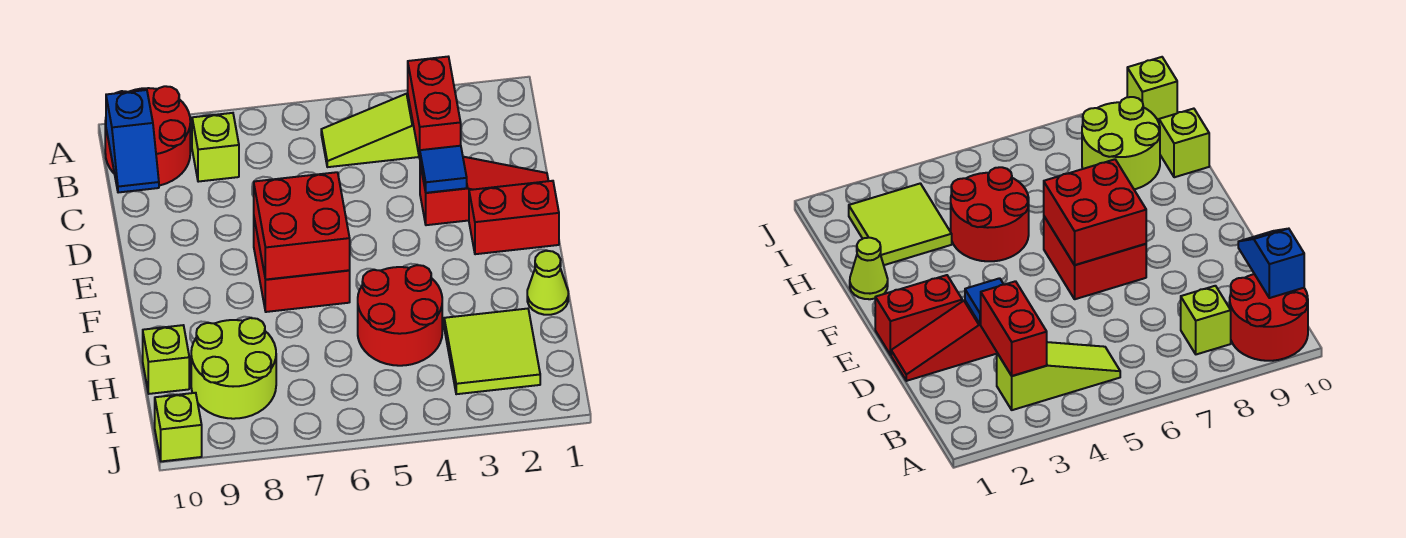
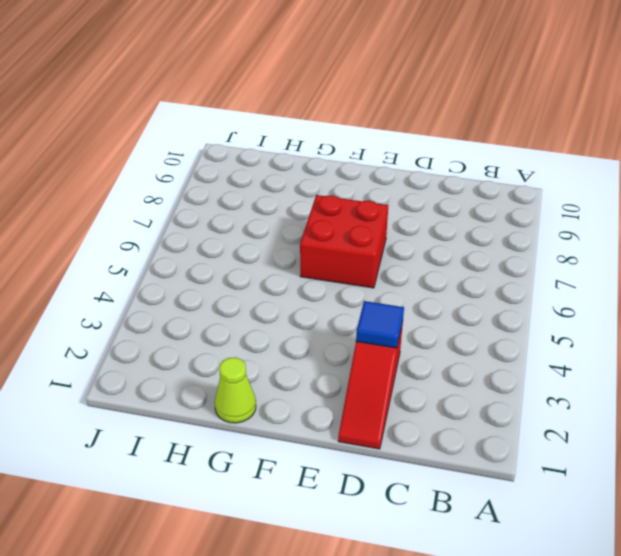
none -> red 2x2 round brick [105,86,190,186]
none -> lime 1x3 slope [321,93,419,167]
none -> lime 1x1 brick [192,113,239,182]

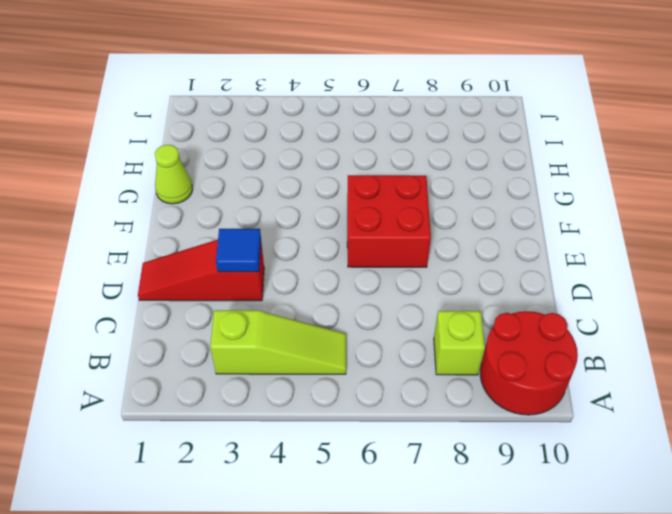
none -> red 1x2 brick [469,181,559,254]
none -> red 2x2 round brick [358,265,442,366]
none -> lime 2x2 tile [444,309,540,394]

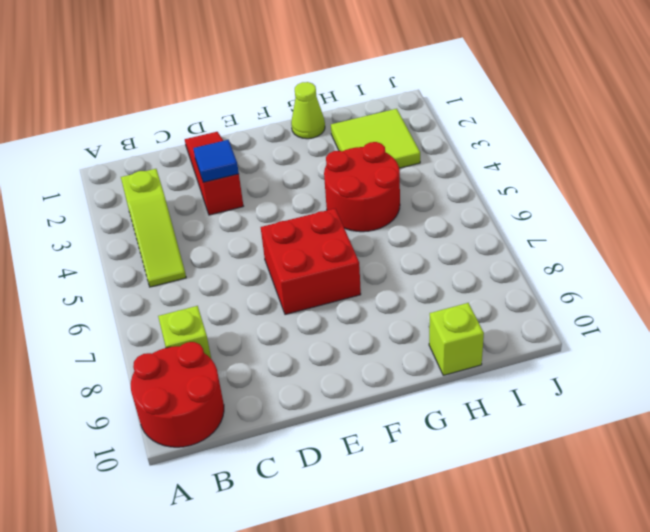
none -> red 1x2 brick [469,181,559,254]
none -> lime 2x2 round brick [191,318,276,419]
none -> lime 1x1 brick [155,393,202,461]

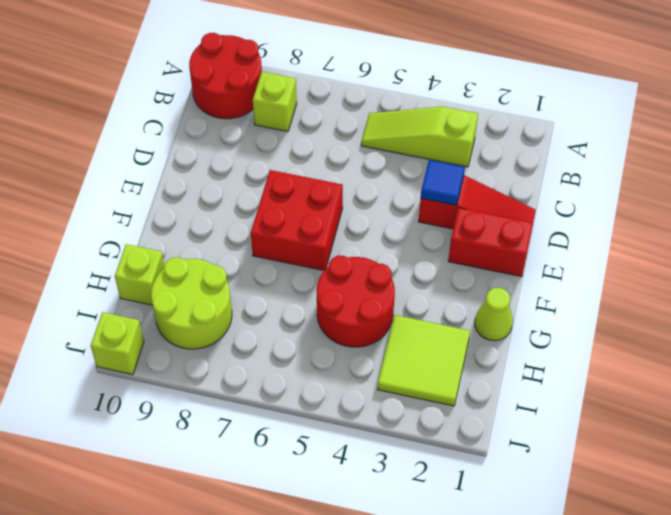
none -> red 1x2 brick [408,57,461,158]
none -> blue 1x2 slope [106,90,159,193]
none -> red 2x2 brick [254,172,350,280]

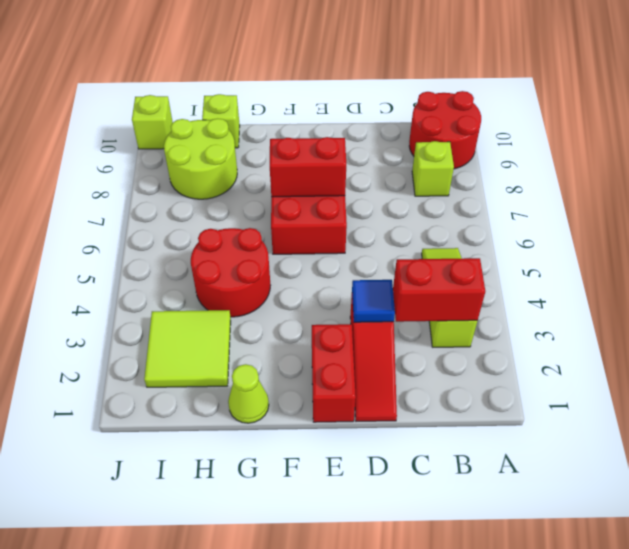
red 1x2 brick [270,137,346,197] -> red 2x2 brick [254,172,350,280]
none -> blue 1x2 slope [106,90,159,193]

